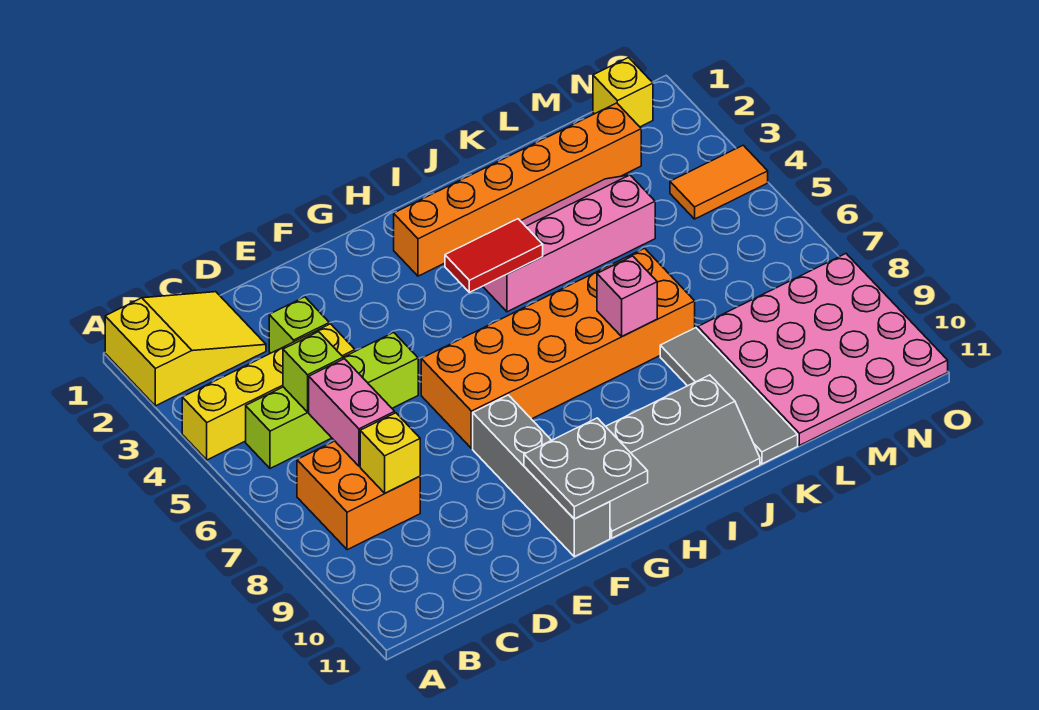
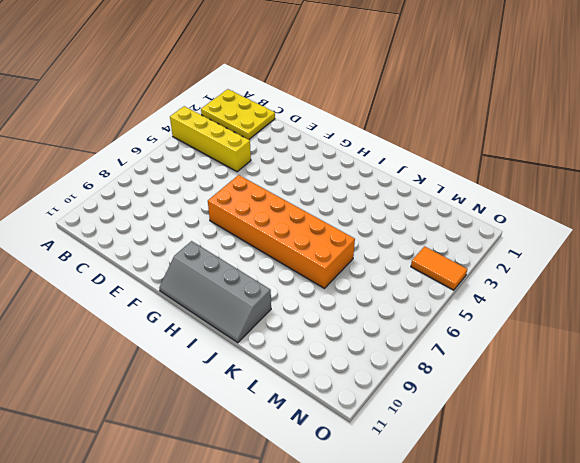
yellow 2x3 plate [201,89,275,140] -> yellow 2x3 slope [105,292,266,406]
none -> lime 1x4 brick [246,332,418,468]
none -> orange 2x2 brick [297,441,420,550]
none -> lime 1x1 brick [269,297,329,353]

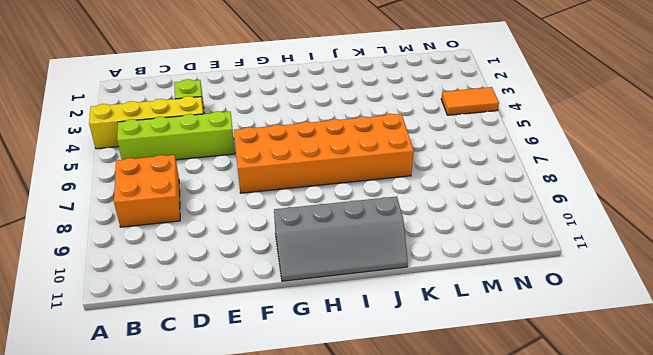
none -> yellow 2x3 slope [105,292,266,406]
none -> grey 1x4 brick [473,395,610,557]
none -> orange 1x6 brick [394,103,641,276]

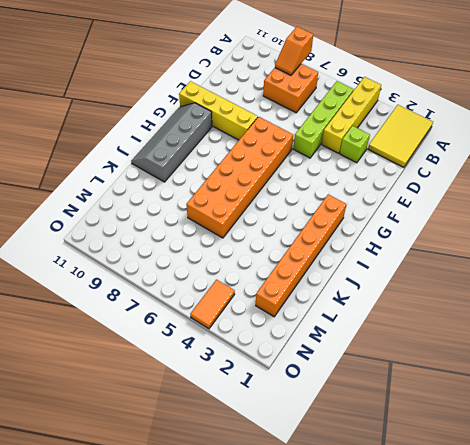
yellow 2x3 tile [368,105,433,167] -> yellow 2x3 slope [105,292,266,406]
orange 1x2 slope [275,27,313,75] -> none
yellow 1x4 brick [179,81,258,140] -> grey 1x4 brick [473,395,610,557]
none -> pink 2x4 slope [483,175,655,312]
none -> grey 1x4 tile [660,328,798,464]
none -> pink 4x4 plate [698,254,948,445]

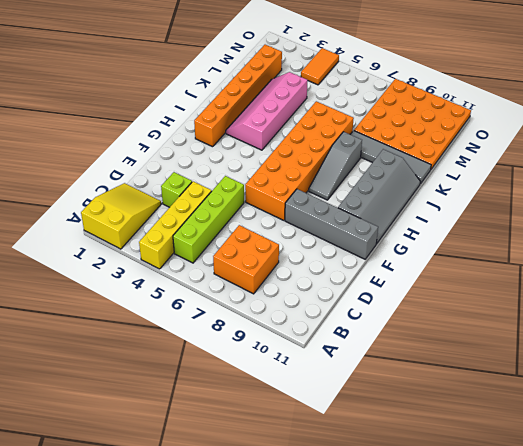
grey 1x3 slope [309,132,362,200] -> none
orange 4x4 plate [354,79,471,169] -> pink 4x4 plate [698,254,948,445]
none -> yellow 1x1 brick [593,58,653,127]
none -> lime 1x1 brick [283,332,343,412]
none -> pink 1x2 brick [309,359,395,466]

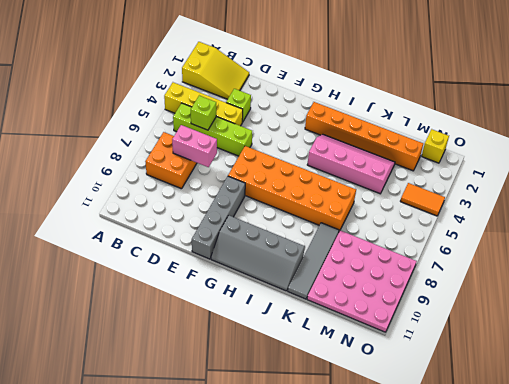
pink 1x2 brick [172,125,217,167] -> pink 1x2 brick turned to [309,359,395,466]
none -> yellow 1x1 brick [360,413,420,493]
none -> grey 2x2 plate [524,418,648,519]
none -> red 1x2 tile [445,219,543,292]

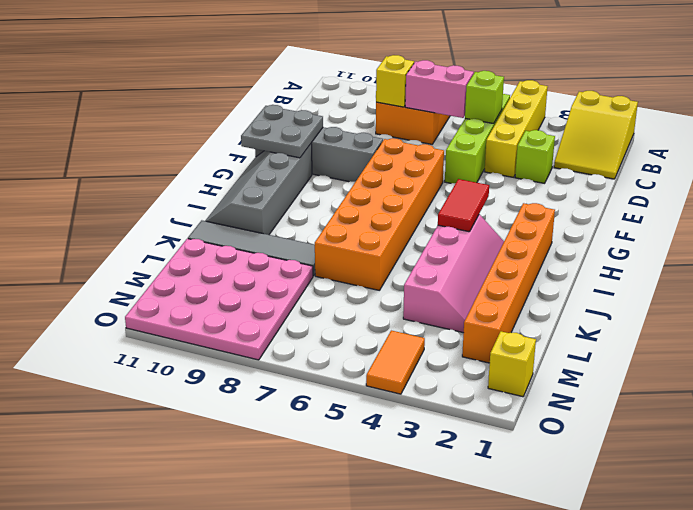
none -> pink 1x1 brick [597,256,657,336]

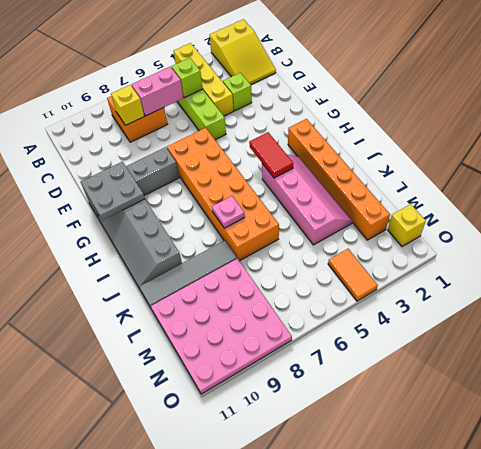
pink 1x1 plate [212,196,245,228] -> pink 1x1 brick [597,256,657,336]

